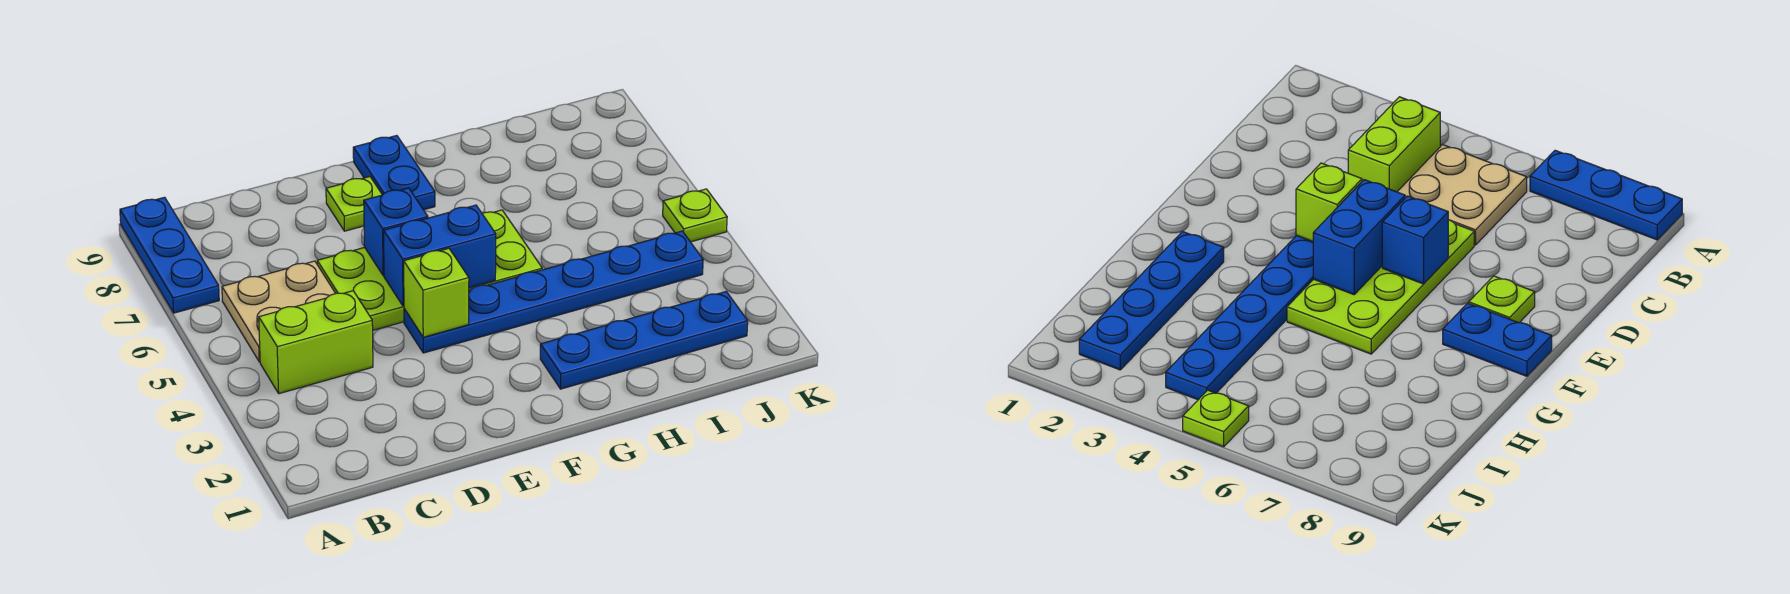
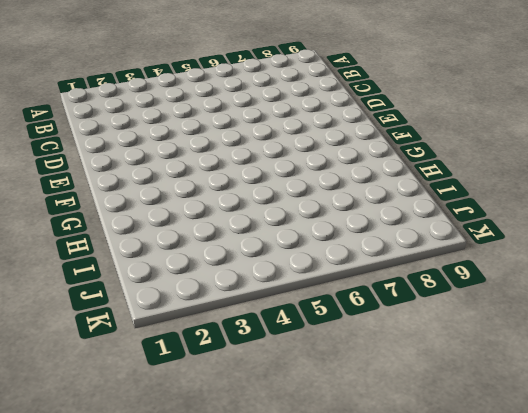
none -> blue 1x3 plate [120,197,219,313]
none -> lime 1x2 brick [259,291,373,394]
none -> tan 2x2 plate [222,261,336,362]

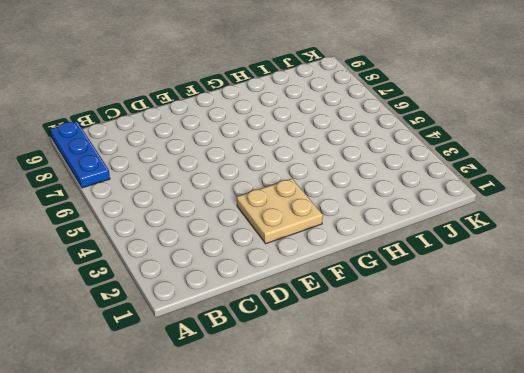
tan 2x2 plate [237,179,323,244] -> tan 2x2 plate moved to [222,261,336,362]
none -> lime 1x2 brick [259,291,373,394]
none -> lime 2x4 plate [317,210,542,330]
none -> blue 1x6 plate [404,231,703,353]

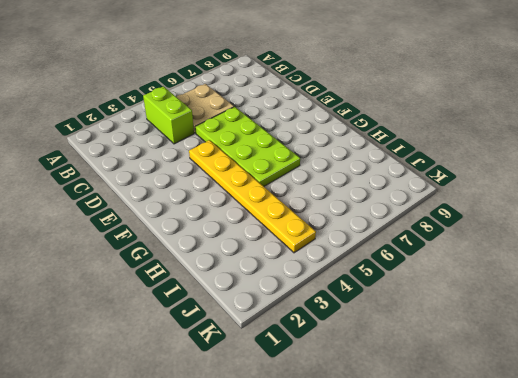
yellow 1x6 plate [189,140,316,253] -> blue 1x6 plate [404,231,703,353]
none -> blue 1x3 plate [120,197,219,313]
none -> lime 1x1 plate [326,177,382,231]
none -> blue 1x2 plate [353,136,435,210]

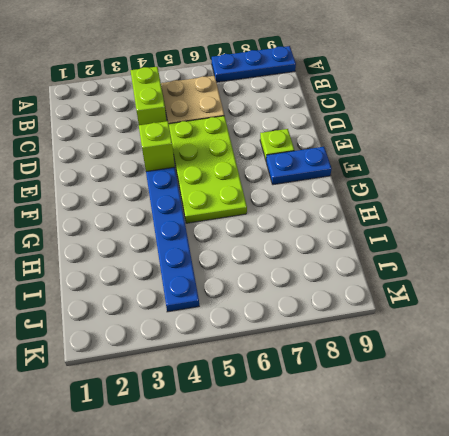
none -> blue 1x4 plate [540,292,748,389]
none -> lime 1x1 plate [663,189,727,242]
none -> blue 1x2 brick [384,205,496,306]

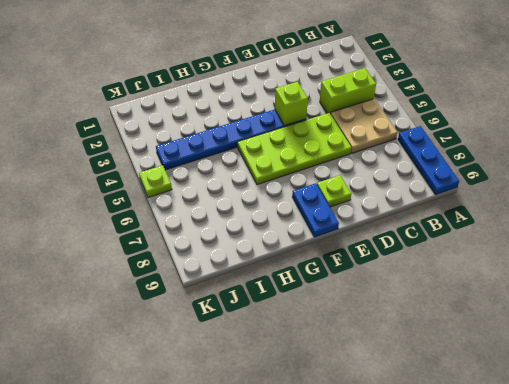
none -> blue 1x4 plate [540,292,748,389]
none -> blue 1x2 brick [384,205,496,306]
none -> blue 1x1 brick [364,188,428,276]

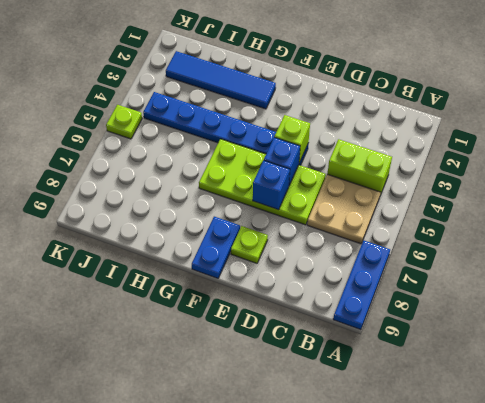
blue 1x1 brick [264,137,300,185] -> blue 1x2 brick [384,205,496,306]
blue 1x4 tile [166,51,276,109] -> blue 1x4 plate [540,292,748,389]

